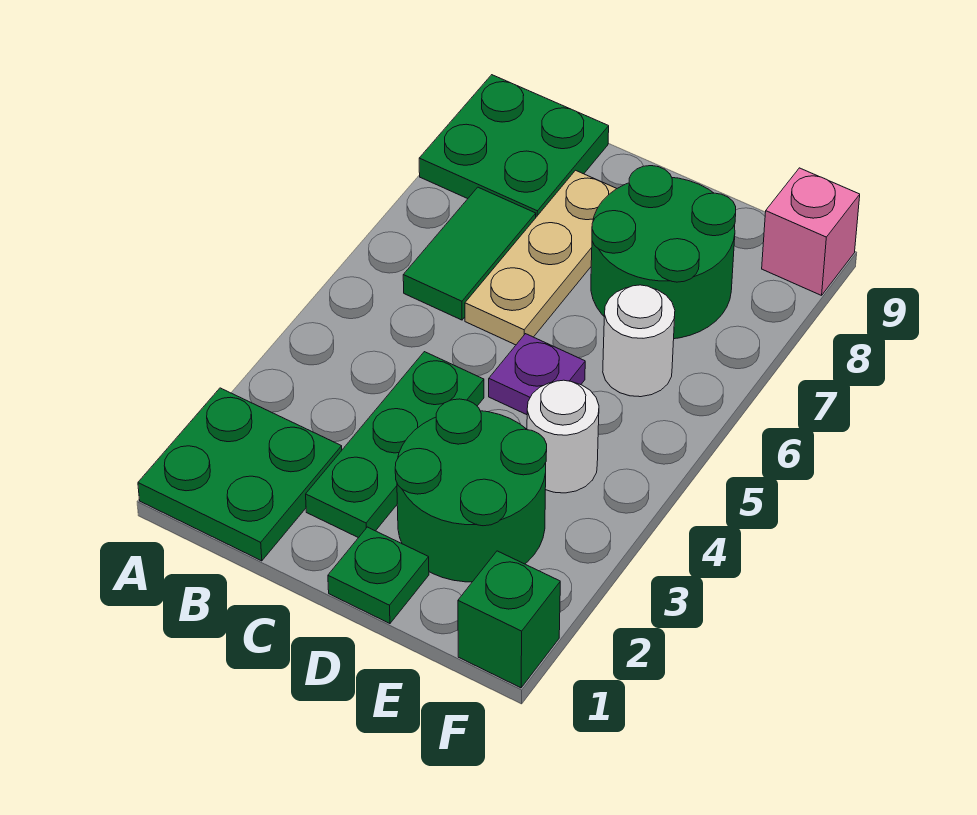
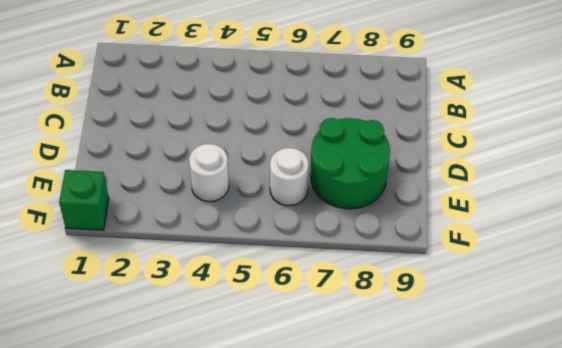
none -> green 2x2 plate [138,388,342,561]
none -> green 2x2 plate [419,75,609,217]
none -> green 1x2 tile [403,187,536,320]

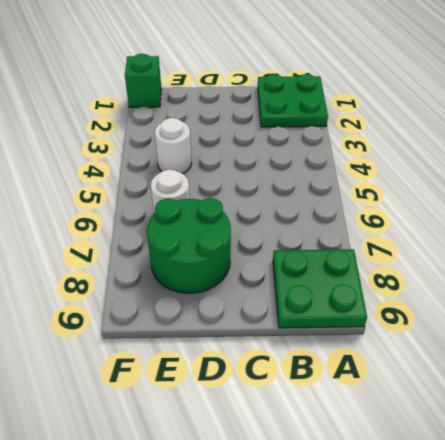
none -> green 1x2 tile [403,187,536,320]
none -> green 1x3 plate [306,352,484,538]
none -> tan 1x3 plate [465,170,617,345]

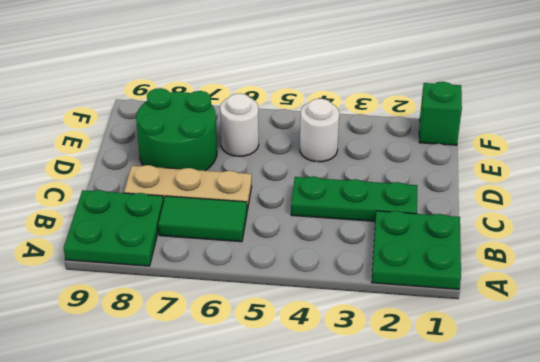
none -> green 1x1 plate [328,527,429,624]
none -> green 2x2 round brick [395,399,547,582]
none -> purple 1x1 plate [489,334,585,415]

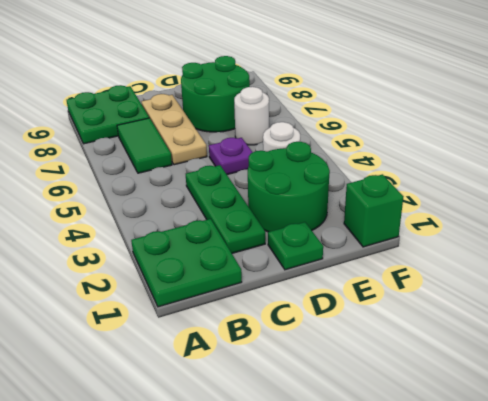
none -> pink 1x1 brick [762,168,860,295]

